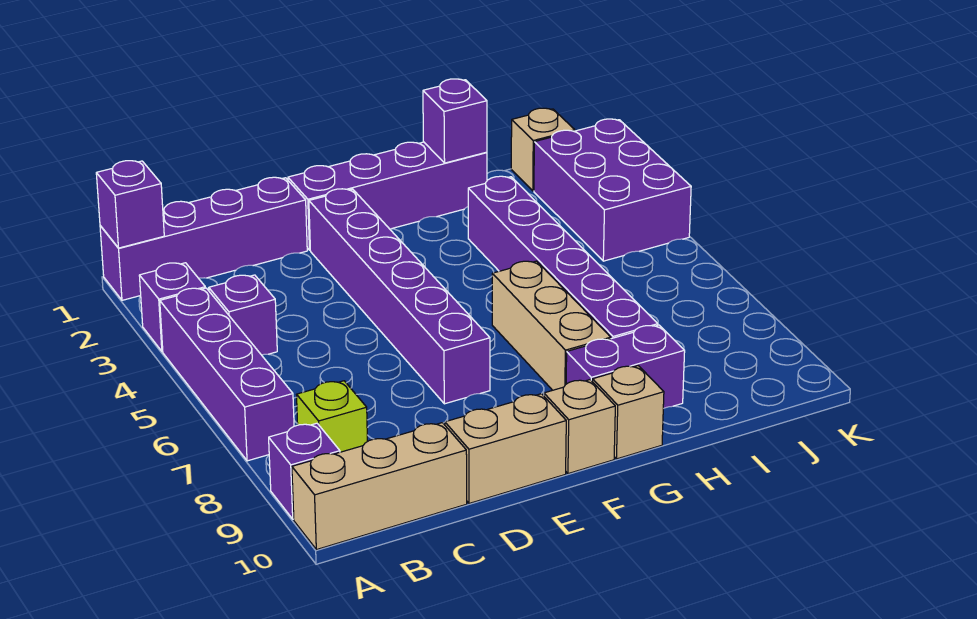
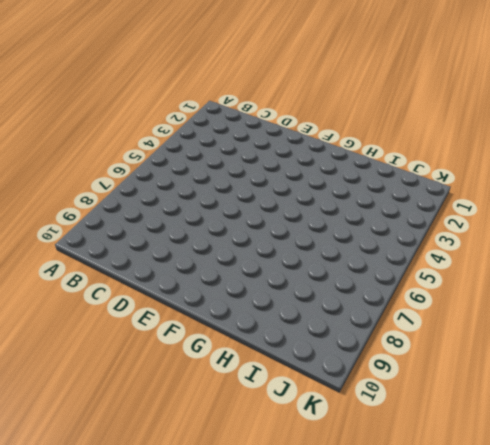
none -> purple 1x4 brick [100,177,307,300]
none -> purple 1x1 brick [139,263,205,351]
none -> purple 1x4 brick [160,288,294,461]

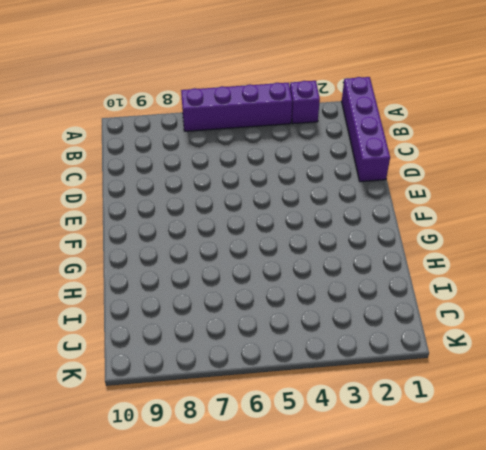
none -> purple 1x1 brick [269,423,340,519]
none -> tan 1x3 brick [292,423,467,550]
none -> purple 1x1 brick [209,275,277,355]

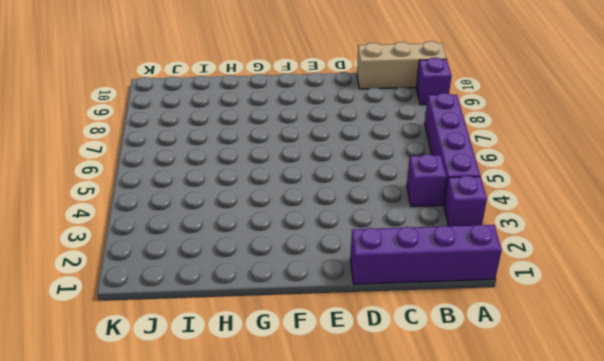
none -> lime 1x1 brick [297,381,367,452]
none -> tan 1x2 brick [445,394,566,503]
none -> purple 1x4 brick [288,142,487,250]

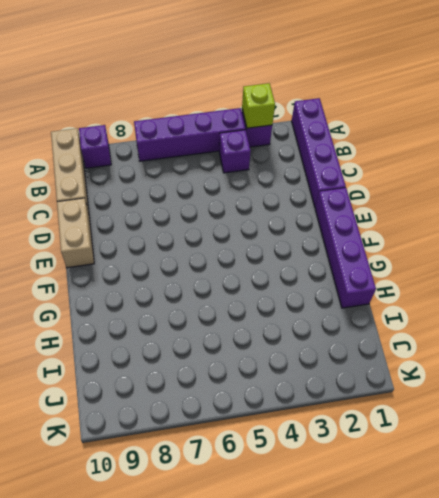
lime 1x1 brick [242,83,275,128] -> lime 1x1 brick moved to [297,381,367,452]
none -> purple 1x6 brick [309,189,490,404]
none -> tan 1x1 brick [544,380,615,474]
none -> tan 1x3 brick [492,261,611,390]

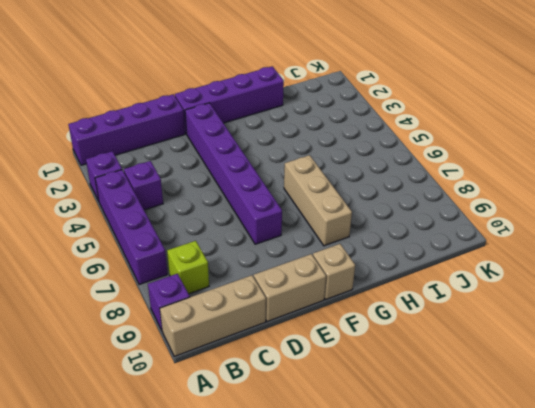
none -> purple 1x2 brick [566,325,685,409]
none -> tan 1x1 brick [592,366,664,459]
none -> purple 1x6 brick [468,176,658,339]

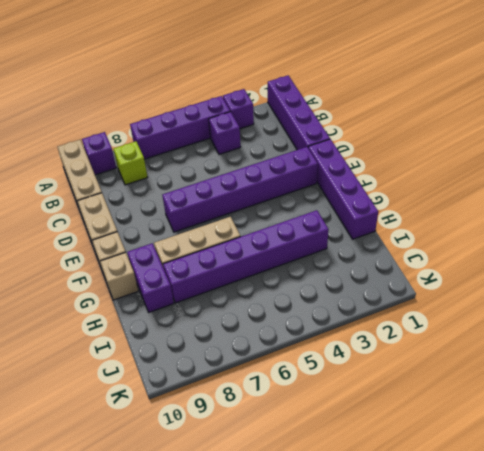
none -> tan 1x1 brick [511,108,575,191]
none -> purple 2x3 brick [534,119,691,261]
none -> purple 1x1 brick [96,161,164,248]

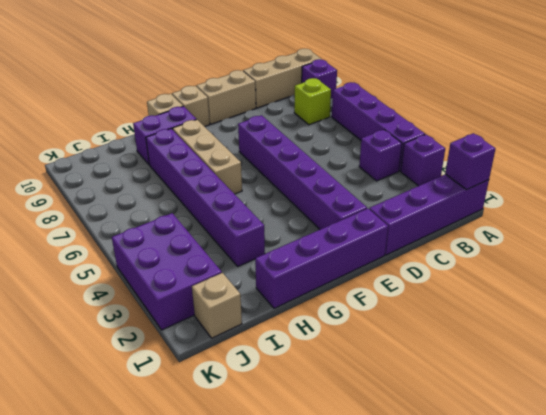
none -> purple 1x1 brick [423,79,487,163]

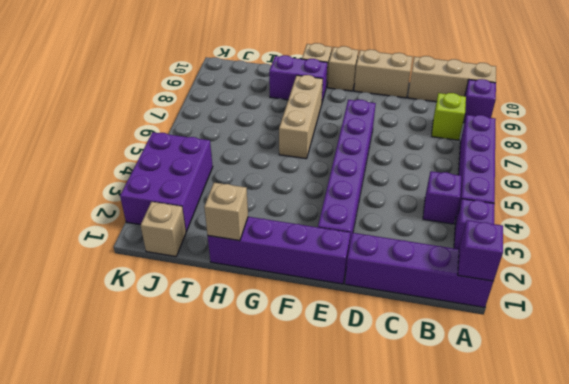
tan 1x1 brick [204,183,248,241] -> purple 1x1 brick [423,79,487,163]
none -> purple 1x6 brick [468,176,658,339]

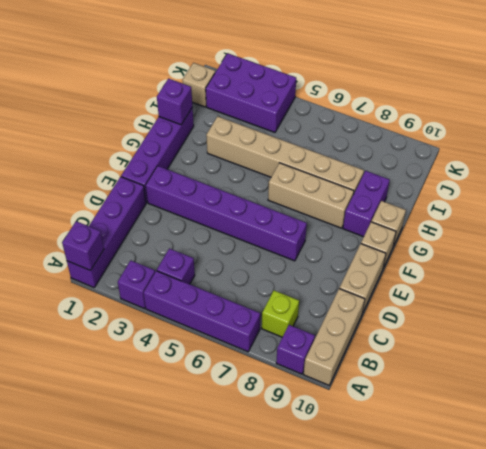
tan 1x6 brick [206,116,364,193] -> purple 1x6 brick [468,176,658,339]

